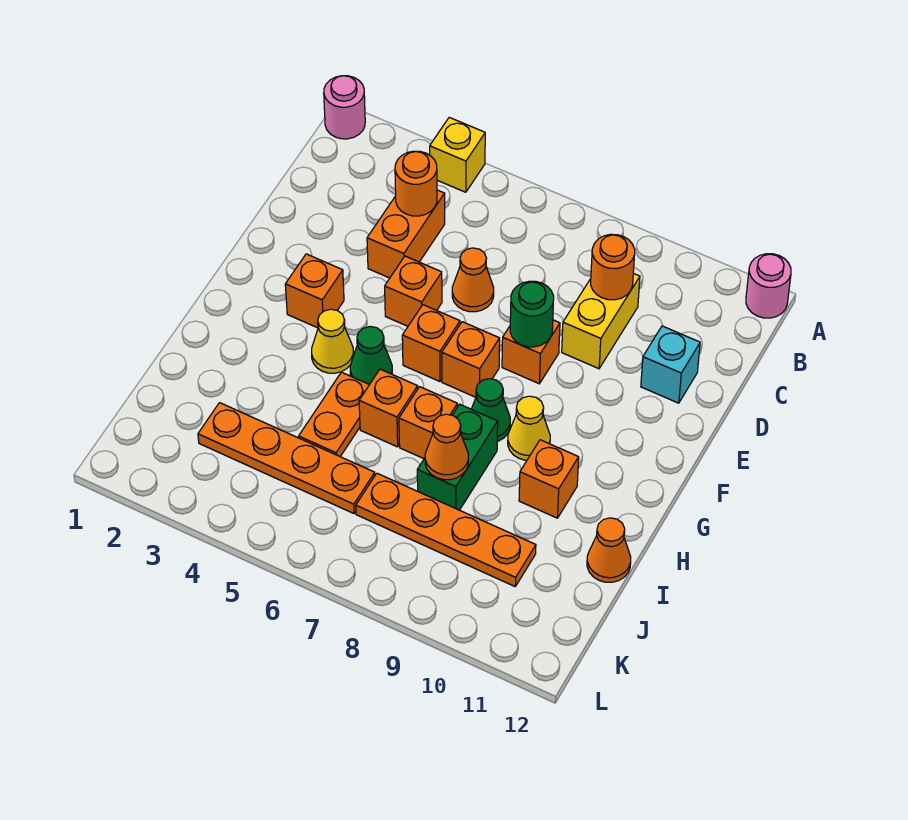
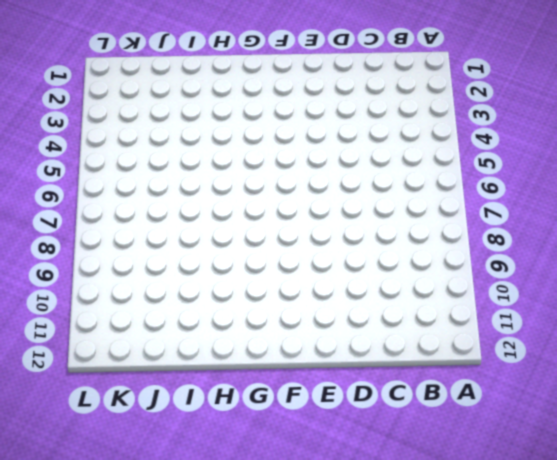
none -> pink 1x1 round brick [324,76,365,139]
none -> yellow 1x1 brick [430,117,485,192]
none -> pink 1x1 round brick [746,254,791,318]

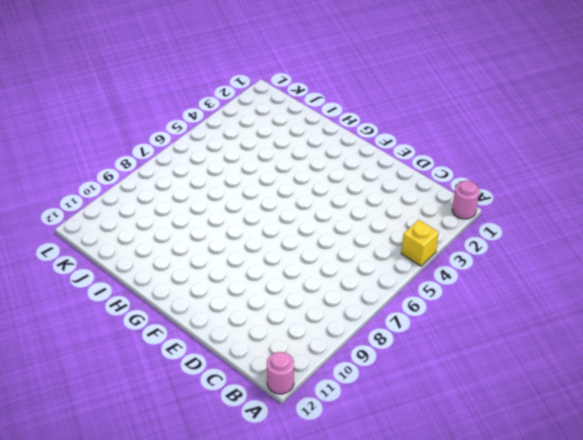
none -> orange 1x2 brick [367,190,445,278]
none -> yellow 1x2 brick [562,273,640,369]
none -> orange 1x1 cone [452,248,494,312]

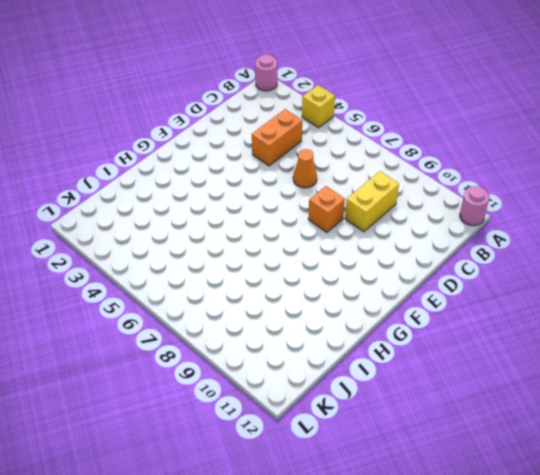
none -> cyan 1x1 brick [641,326,700,403]
none -> orange 1x1 brick [385,256,442,326]
none -> orange 1x1 brick [285,254,344,328]

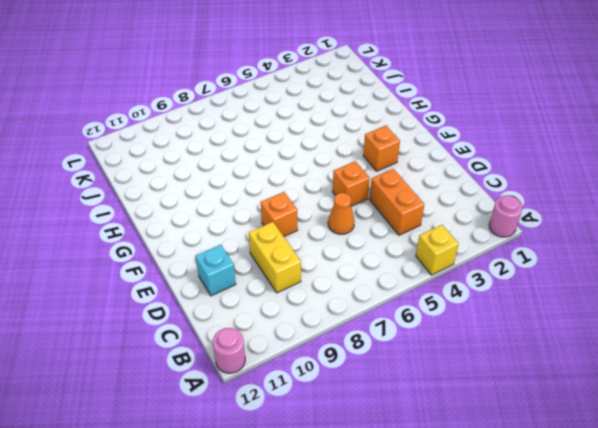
none -> orange 1x1 brick [402,305,460,381]
none -> orange 1x1 brick [442,322,500,397]
none -> yellow 1x1 cone [312,309,354,373]

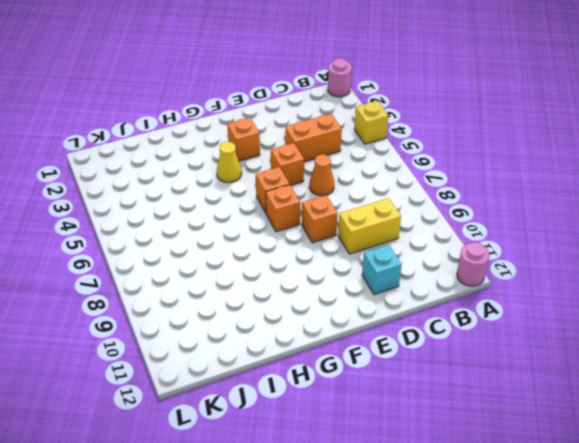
none -> green 1x1 cone [350,327,392,384]
none -> green 1x1 cone [472,379,510,441]
none -> yellow 1x1 cone [508,396,550,460]

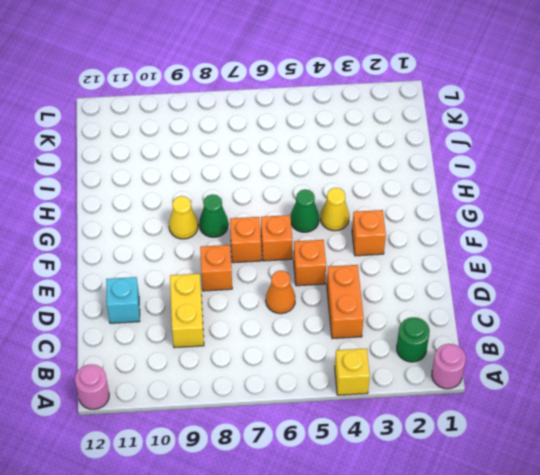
green 1x1 round brick [397,317,430,362] -> green 1x1 round brick moved to [510,281,554,347]
none -> orange 1x2 plate [299,372,369,457]
none -> orange 1x1 brick [359,369,418,447]
none -> orange 1x1 brick [399,387,457,459]

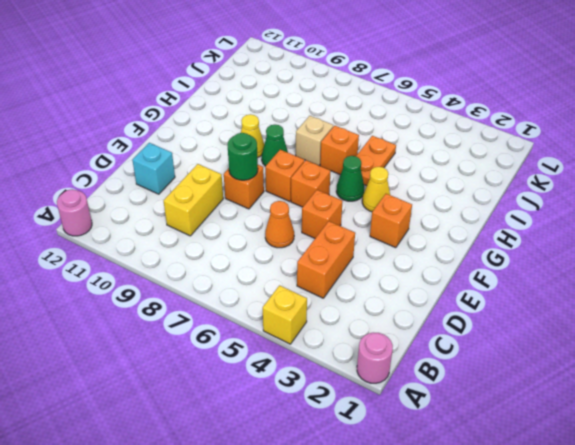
tan 1x1 brick [296,116,333,165] -> orange 1x1 brick [399,387,457,459]
none -> green 1x2 brick [417,404,498,510]
none -> orange 1x1 brick [519,440,579,518]
none -> orange 1x1 cone [587,518,631,582]

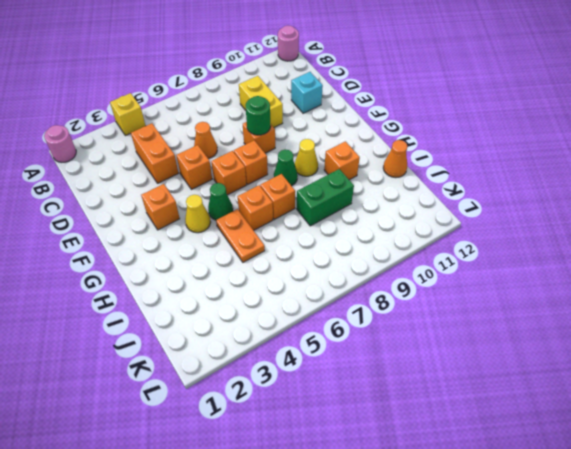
green 1x2 brick [297,169,354,226] -> green 1x2 brick turned to [417,404,498,510]
none -> orange 1x4 plate [198,403,375,514]
none -> orange 1x4 plate [356,473,536,586]
none -> orange 1x1 round brick [395,151,437,216]

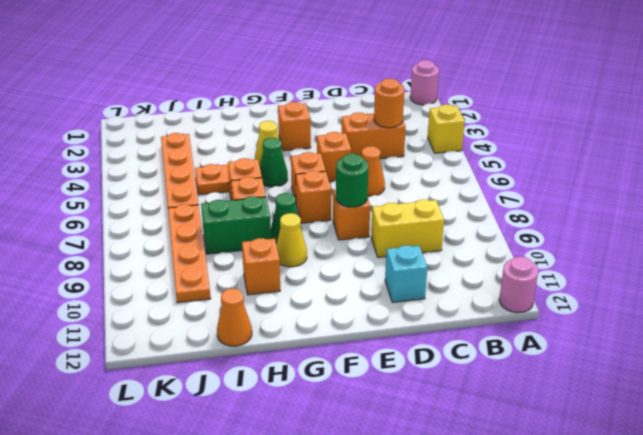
none -> orange 1x1 round brick [591,234,635,300]
none -> orange 1x1 cone [425,414,468,480]

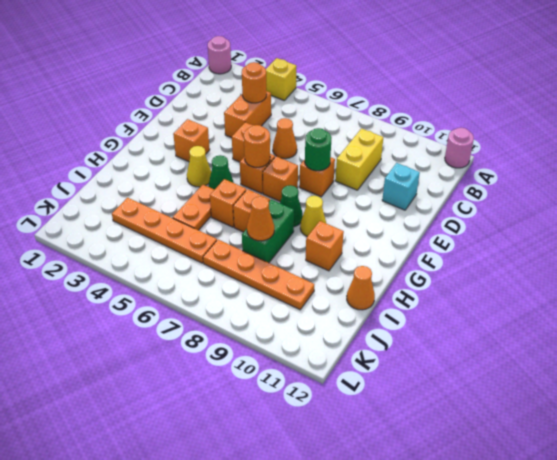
orange 1x1 round brick [244,125,270,167] -> orange 1x1 round brick moved to [591,234,635,300]

